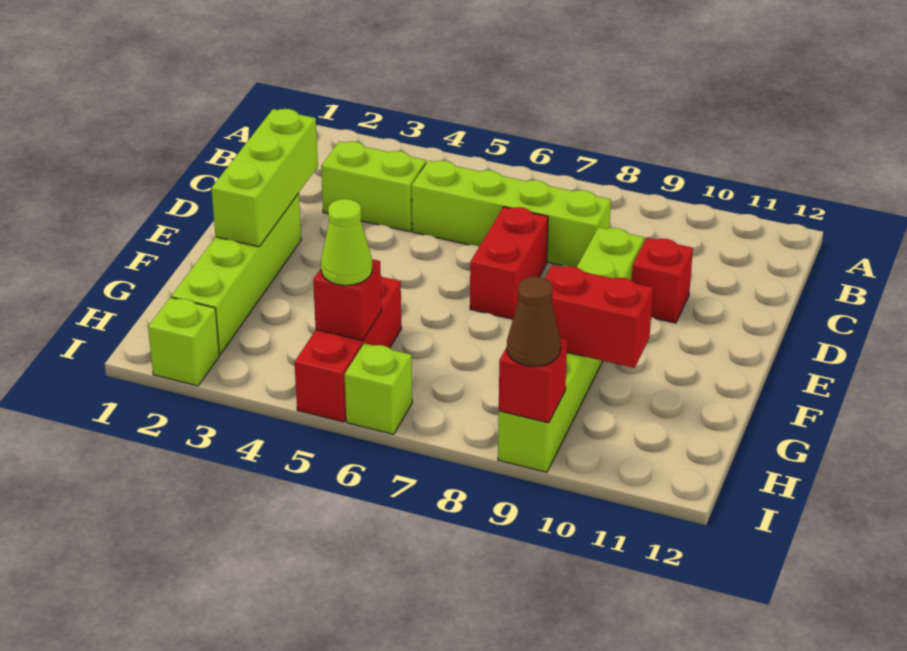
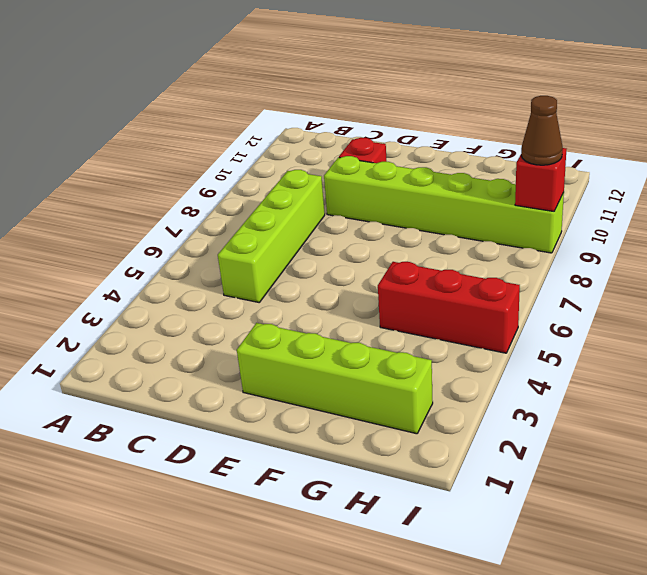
none -> lime 1x2 brick [321,141,426,232]
none -> red 1x2 brick [470,207,548,319]
none -> lime 1x1 brick [148,297,219,386]

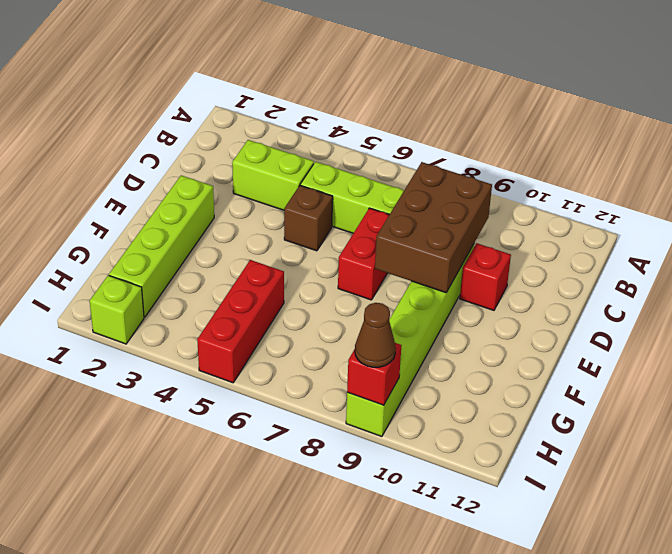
brown 2x3 brick [375,162,492,293] -> none
brown 1x1 brick [284,185,333,251] -> none
none -> lime 1x1 brick [345,343,412,434]
none -> lime 1x3 brick [211,109,318,247]
none -> red 1x2 brick [545,265,653,368]

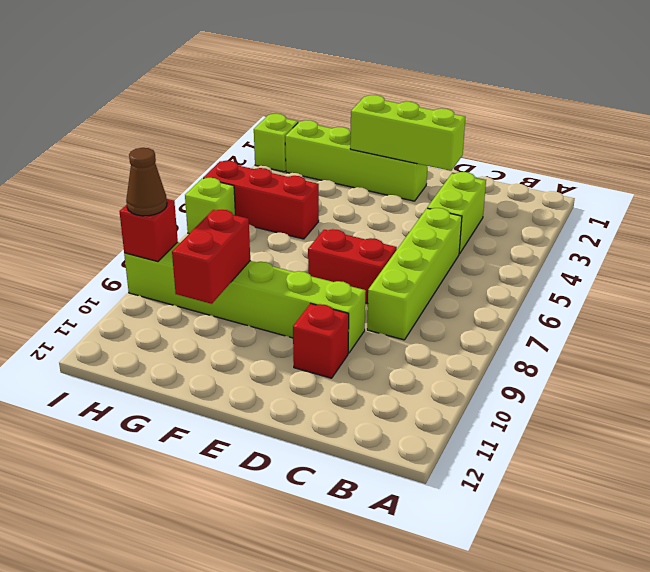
none -> red 1x1 brick [313,259,381,341]
none -> lime 1x1 cone [321,199,372,285]

